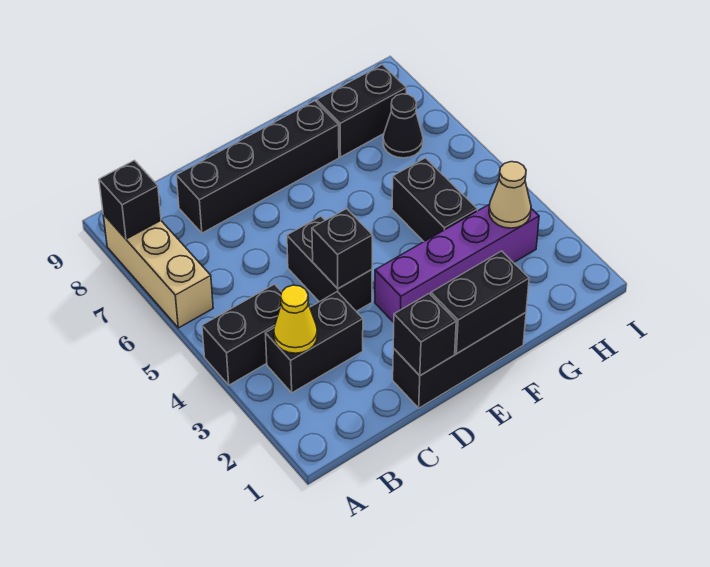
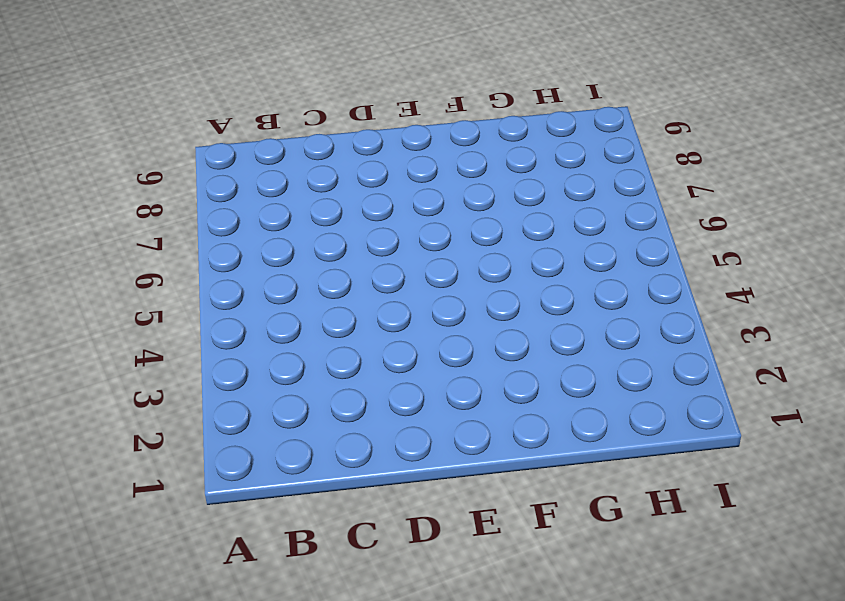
none -> black 1x2 brick [202,284,282,385]
none -> tan 1x3 brick [103,214,213,328]
none -> black 1x2 brick [265,292,363,393]

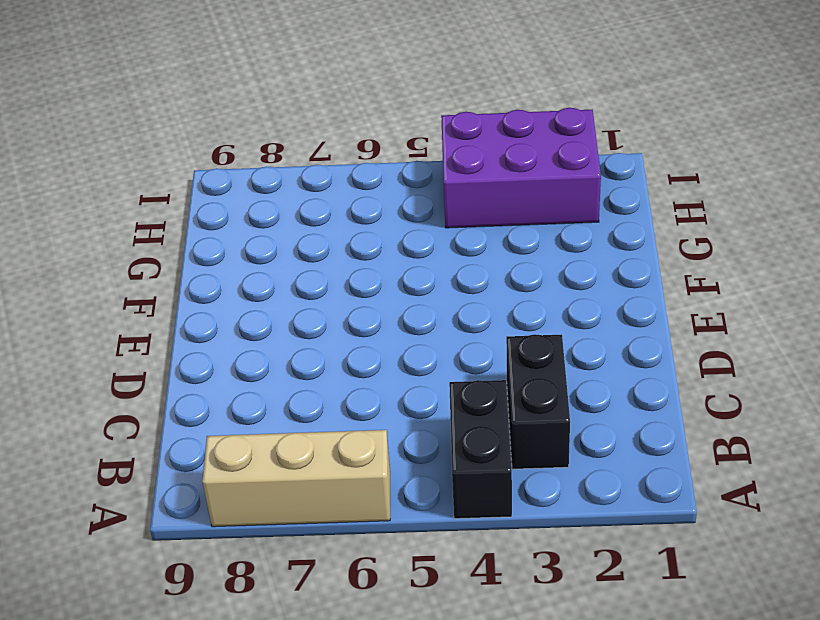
purple 2x3 brick [441,108,601,228] -> purple 1x4 brick [375,204,539,322]
none -> black 1x4 brick [176,101,339,233]
none -> black 1x3 brick [393,313,526,408]
none -> black 1x2 brick [287,216,372,311]

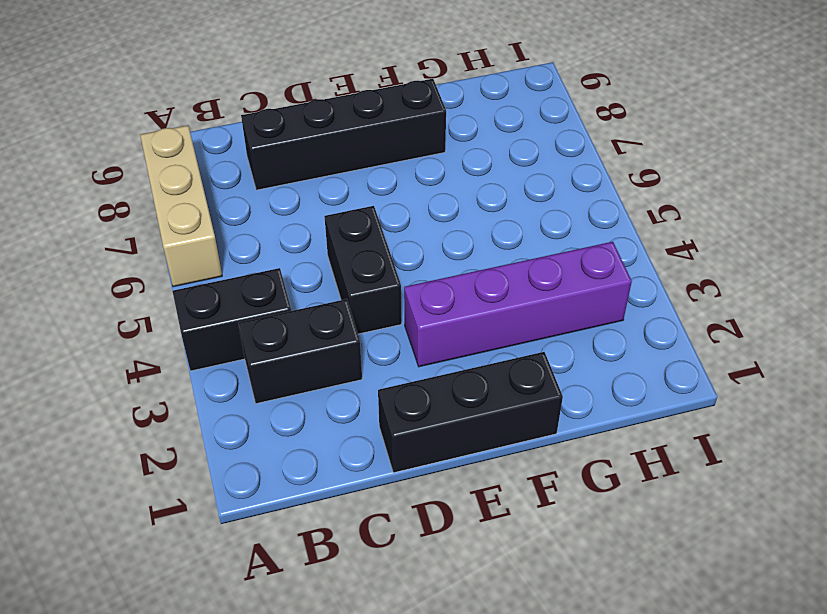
none -> black 1x2 brick [392,158,477,241]
none -> black 1x2 brick [317,65,406,157]
none -> black 1x1 cone [383,94,423,158]

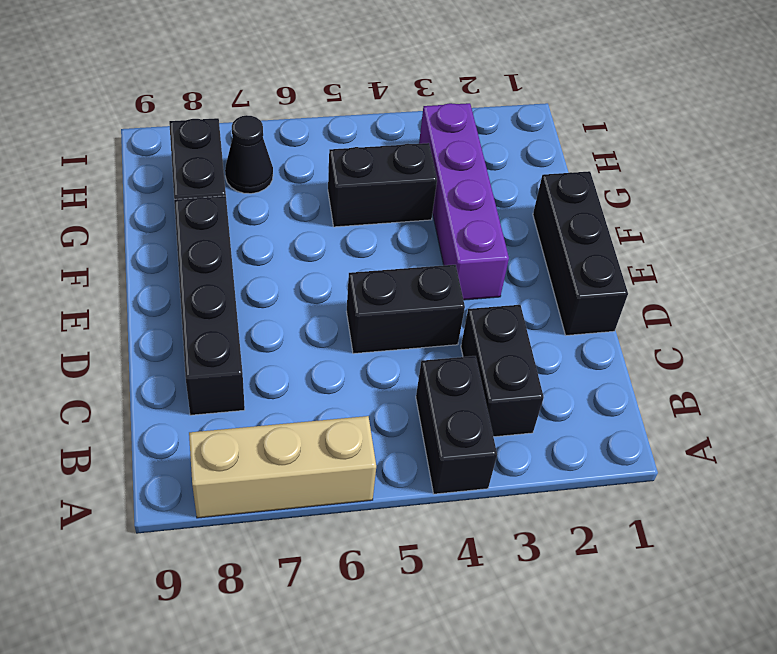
none -> black 1x1 brick [99,160,161,239]
none -> yellow 1x1 cone [274,285,317,353]
none -> black 1x1 brick [393,294,456,376]

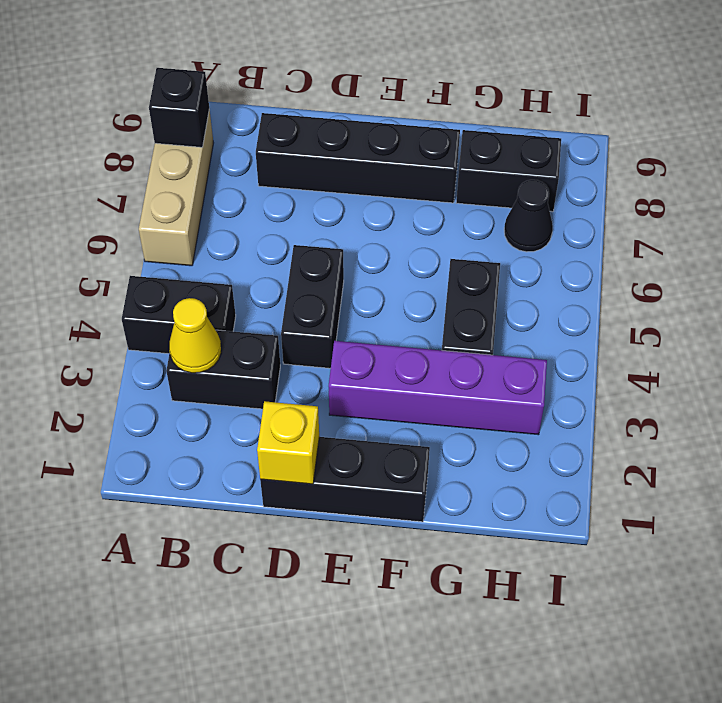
yellow 1x1 brick [257,401,319,484] -> black 1x1 brick [393,294,456,376]
none -> black 1x1 brick [312,209,372,289]
none -> black 1x2 brick [431,251,529,354]
none -> tan 1x1 cone [489,162,531,228]

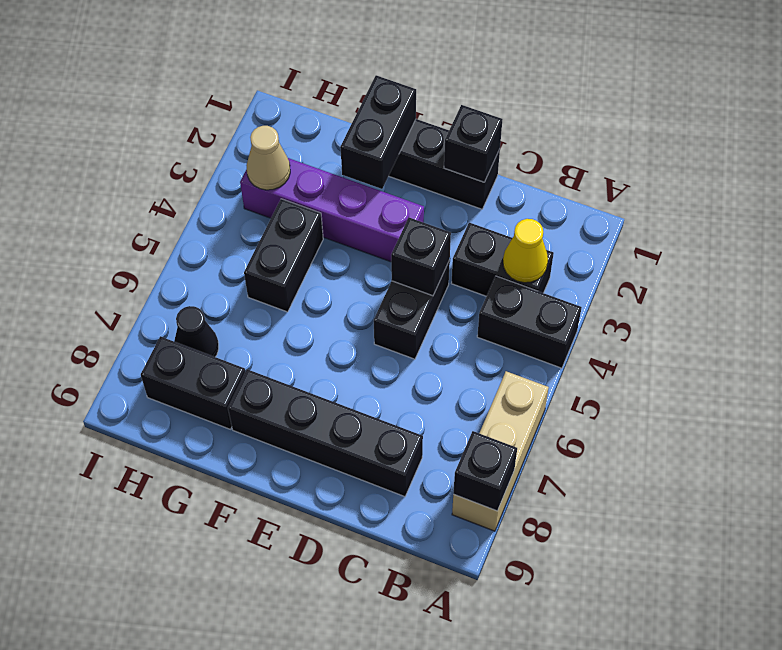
black 1x2 brick [340,75,416,189] -> black 1x2 brick turned to [431,251,529,354]

